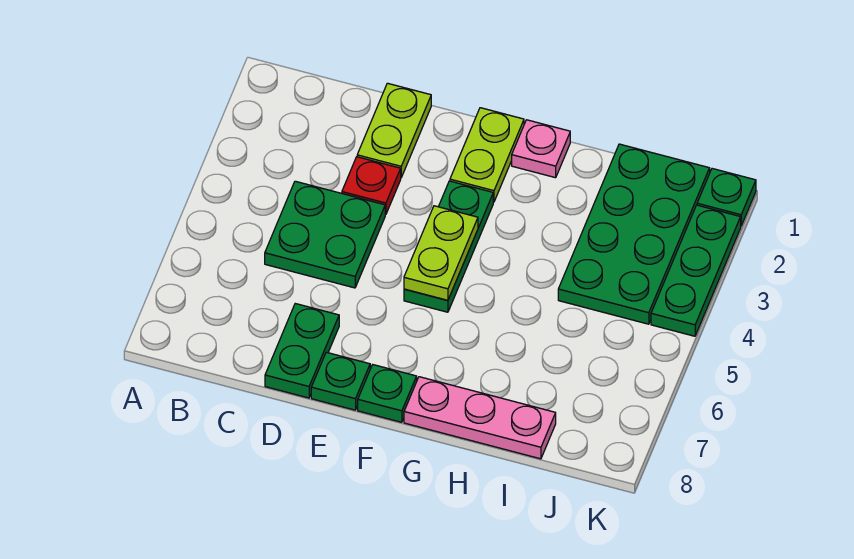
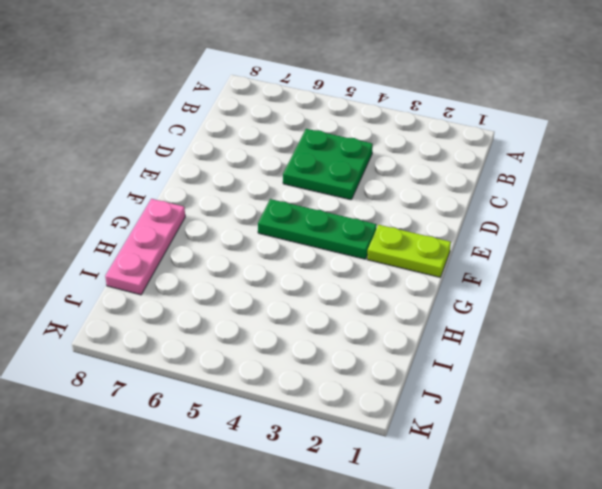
none -> lime 1x2 plate [357,83,431,177]
none -> red 1x1 plate [342,157,401,215]
none -> green 1x2 plate [265,304,339,398]

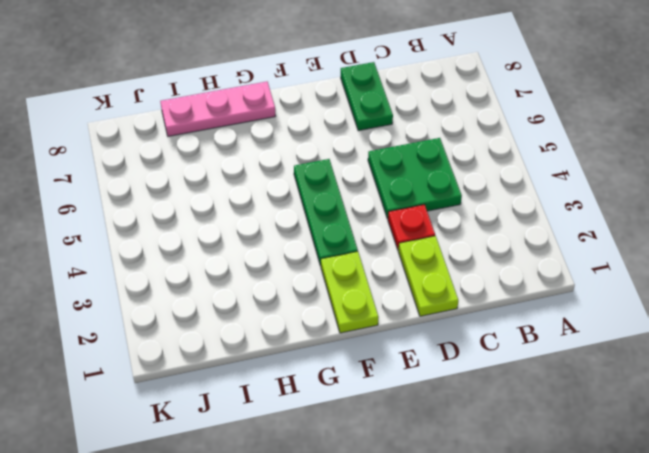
none -> green 1x1 plate [311,352,370,410]
none -> green 1x1 plate [358,365,417,422]
none -> pink 1x1 plate [512,120,570,178]

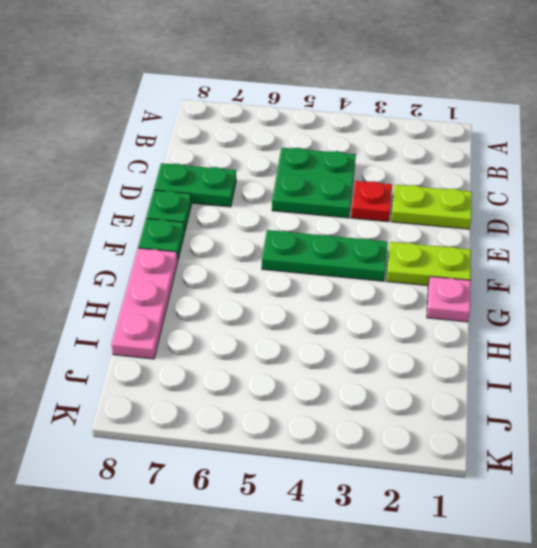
none -> green 2x4 plate [558,144,710,324]
none -> green 1x1 plate [697,169,756,226]
none -> green 1x3 plate [651,205,741,336]

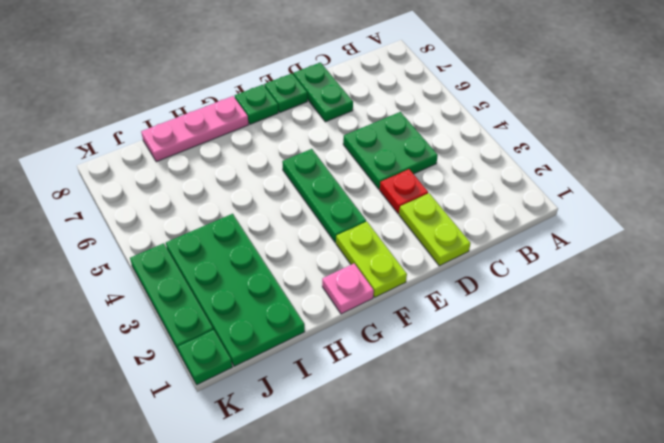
none -> lime 1x2 plate [404,206,478,300]

